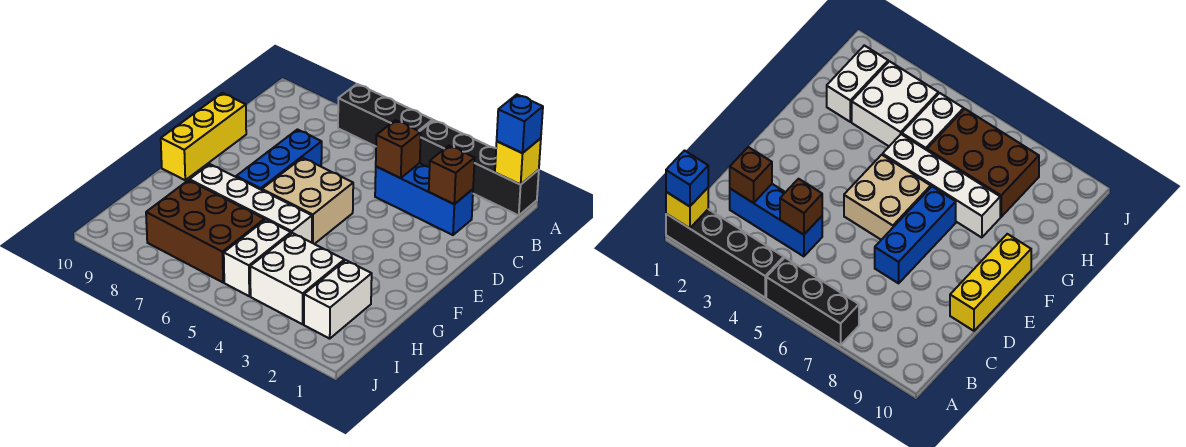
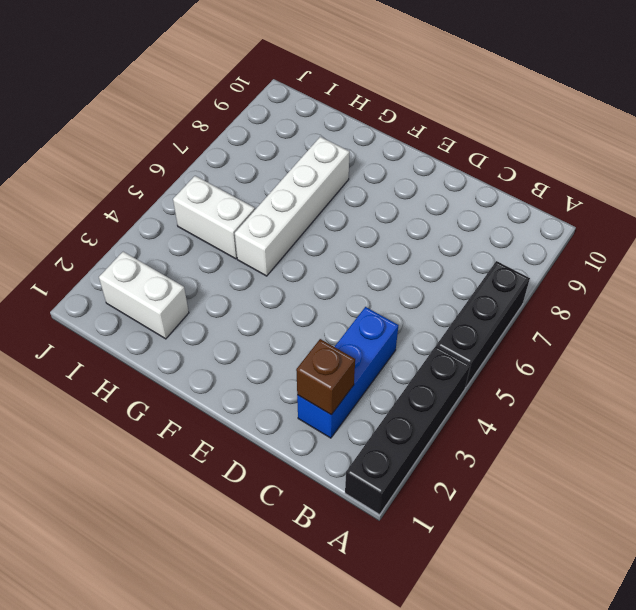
none -> blue 1x3 brick [236,130,322,190]
none -> yellow 1x3 brick [161,93,246,180]
none -> tan 2x2 brick [262,158,353,244]

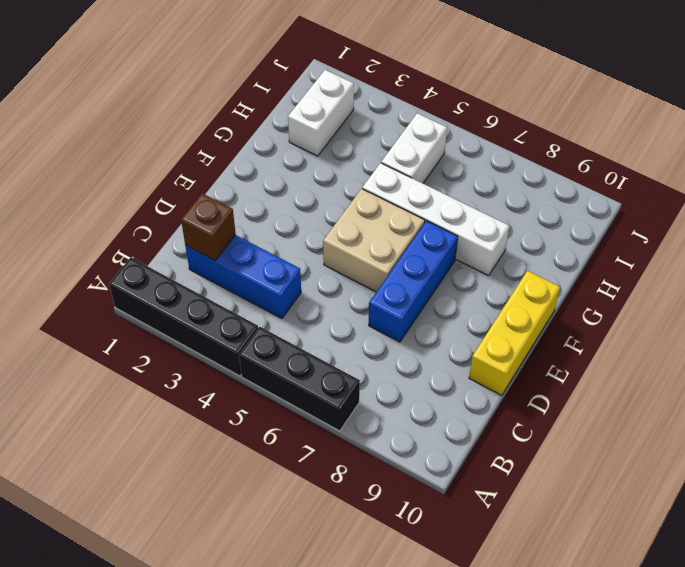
none -> white 2x2 brick [250,233,344,324]
none -> brown 2x3 brick [146,180,265,282]
none -> yellow 1x1 brick [495,138,541,185]

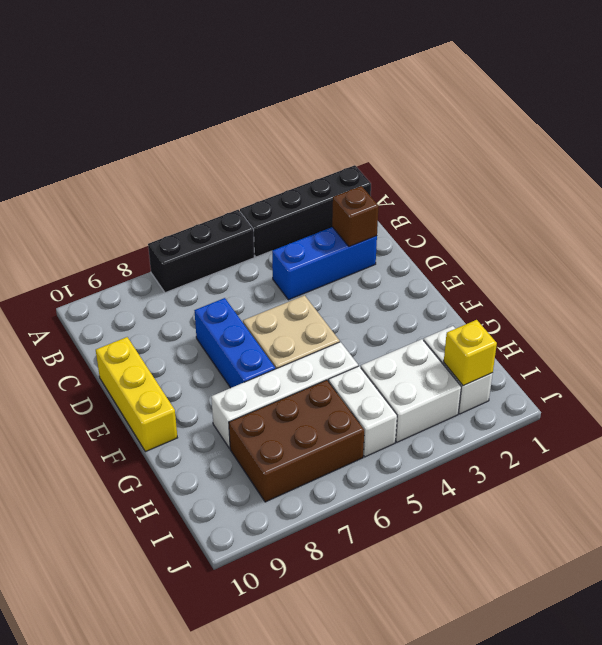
yellow 1x1 brick [444,320,497,386] -> yellow 1x1 brick moved to [495,138,541,185]
none -> brown 1x1 brick [376,120,421,178]
none -> blue 1x1 brick [497,95,543,153]

